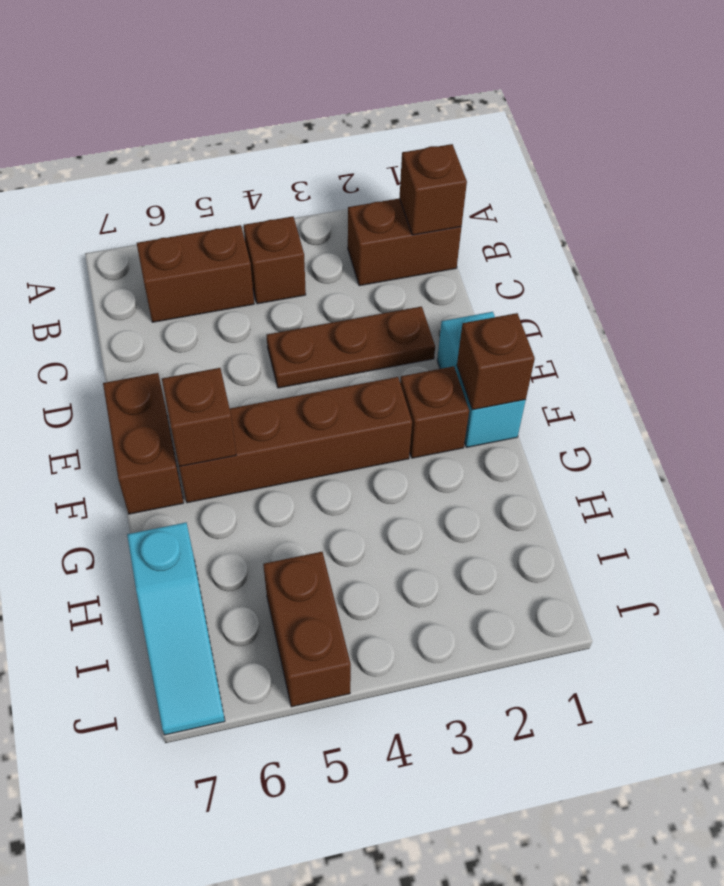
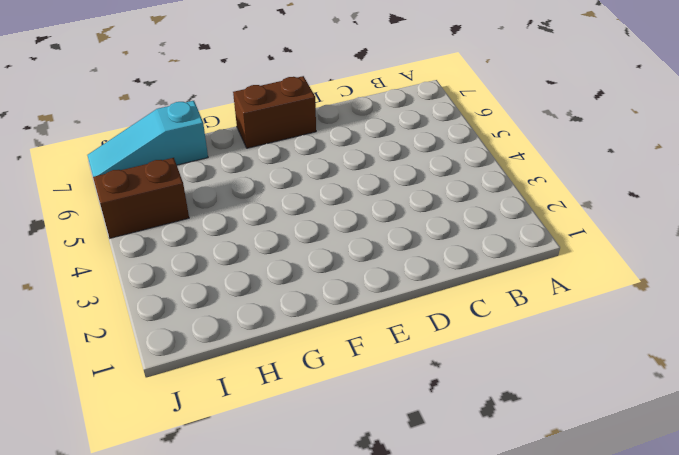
none -> brown 1x2 brick [348,198,461,286]
none -> brown 1x1 brick [244,216,306,304]
none -> brown 1x2 brick [137,225,254,322]

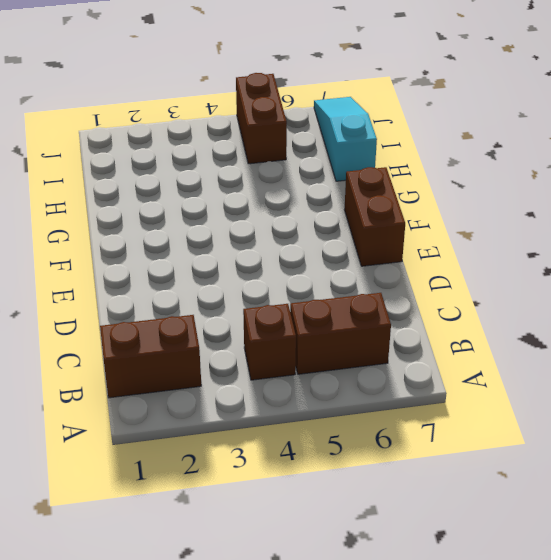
none -> brown 1x3 plate [267,306,435,388]
none -> cyan 1x2 brick [437,312,526,447]
none -> brown 1x1 brick [400,366,469,458]

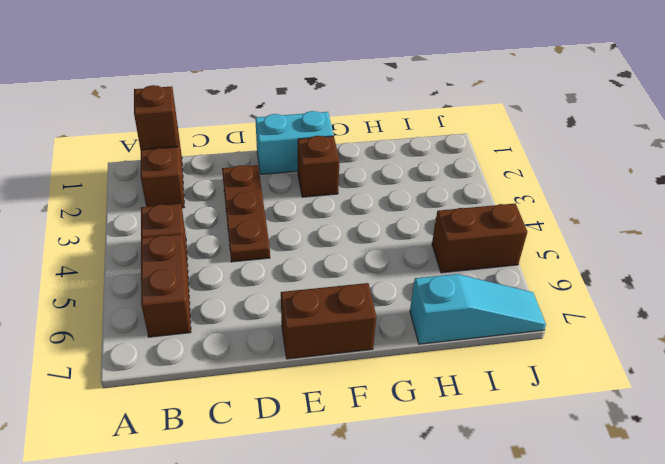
none -> brown 1x4 brick [179,377,412,503]
none -> brown 1x1 brick [457,313,535,410]
none -> brown 1x1 brick [162,368,236,467]

